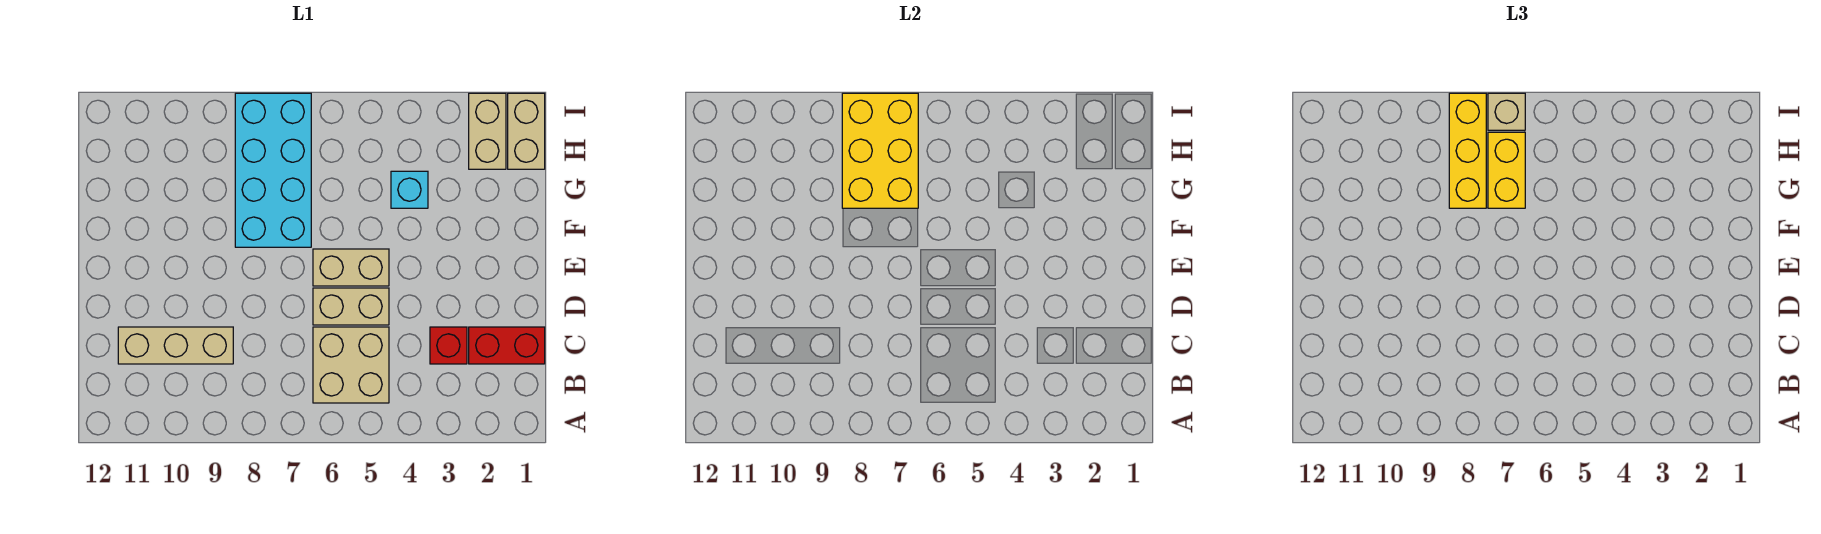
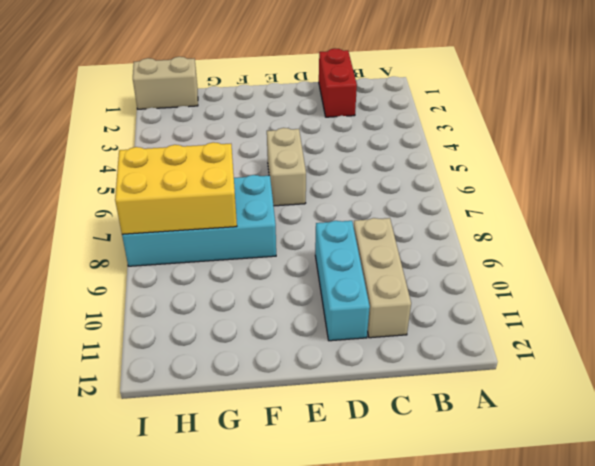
cyan 1x3 brick [315,221,370,341] -> none
none -> tan 2x2 brick [313,327,389,403]
none -> red 1x1 brick [430,327,467,364]
none -> tan 1x2 brick [313,288,389,325]

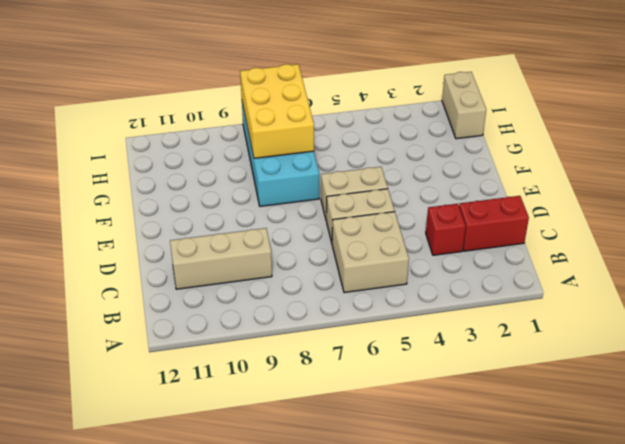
none -> cyan 1x1 brick [391,171,428,208]
none -> tan 1x2 brick [469,93,506,169]
none -> yellow 1x2 brick [1488,132,1525,208]

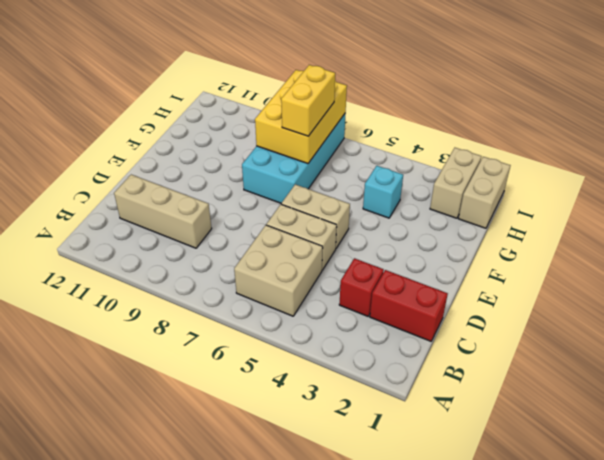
none -> yellow 1x3 brick [1449,93,1486,208]
none -> tan 1x1 brick [1488,93,1525,130]

